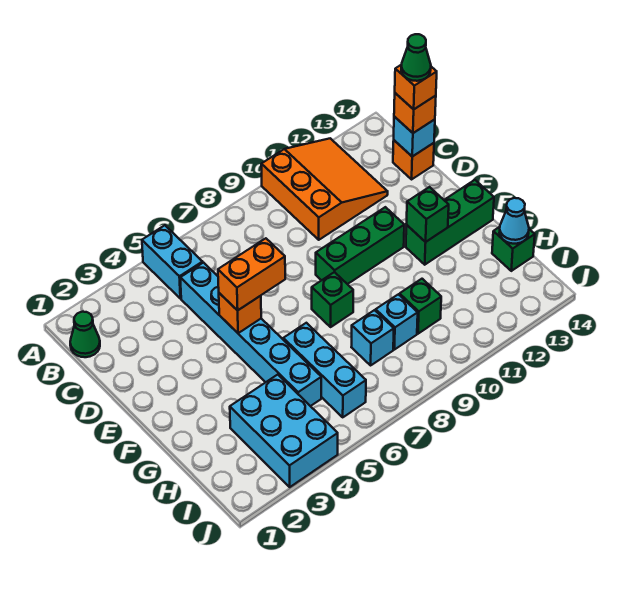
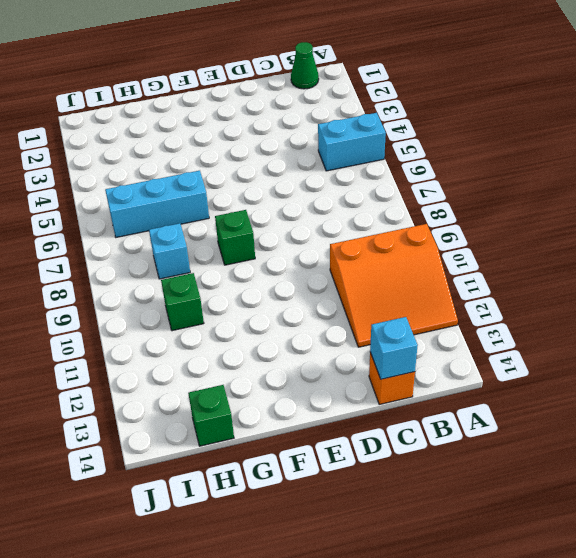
none -> cyan 1x6 brick [180,263,321,406]
none -> green 1x3 brick [316,207,404,284]
none -> green 1x3 brick [406,180,494,265]

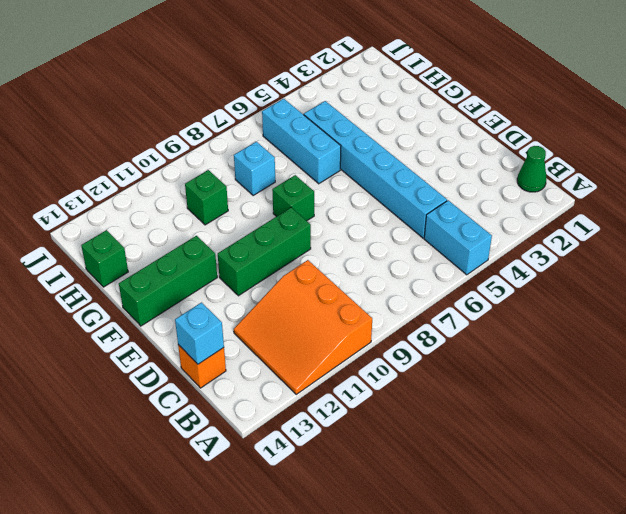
none -> cyan 2x3 brick [230,375,338,487]
none -> cyan 1x1 brick [376,294,418,350]
none -> orange 1x1 brick [219,293,261,333]

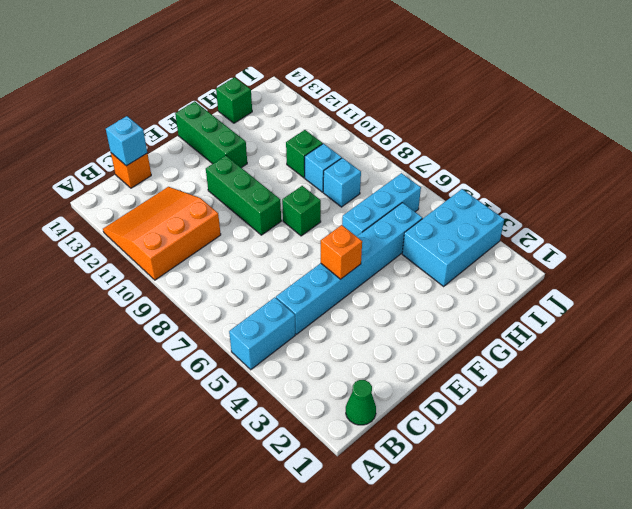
none -> green 1x1 brick [406,187,449,242]
none -> cyan 1x1 cone [499,198,529,244]
none -> orange 1x1 brick [394,93,436,133]

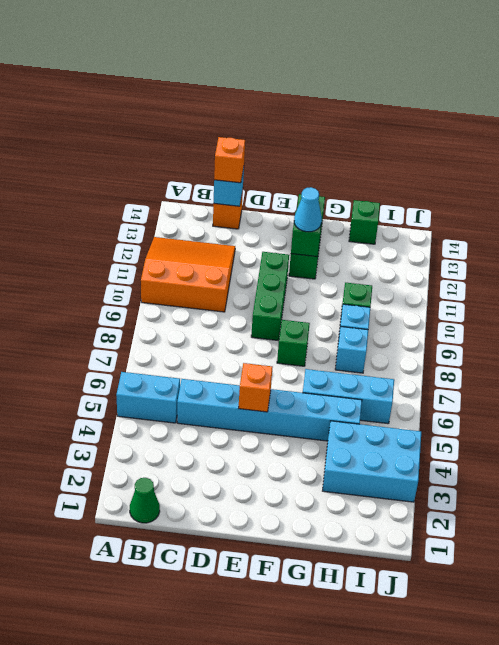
cyan 1x1 cone [294,187,322,232] -> cyan 1x1 cone moved to [499,198,529,244]
none -> orange 1x2 brick [218,238,285,311]
none -> orange 1x1 brick [395,65,437,109]
none -> green 1x1 cone [401,34,431,81]

